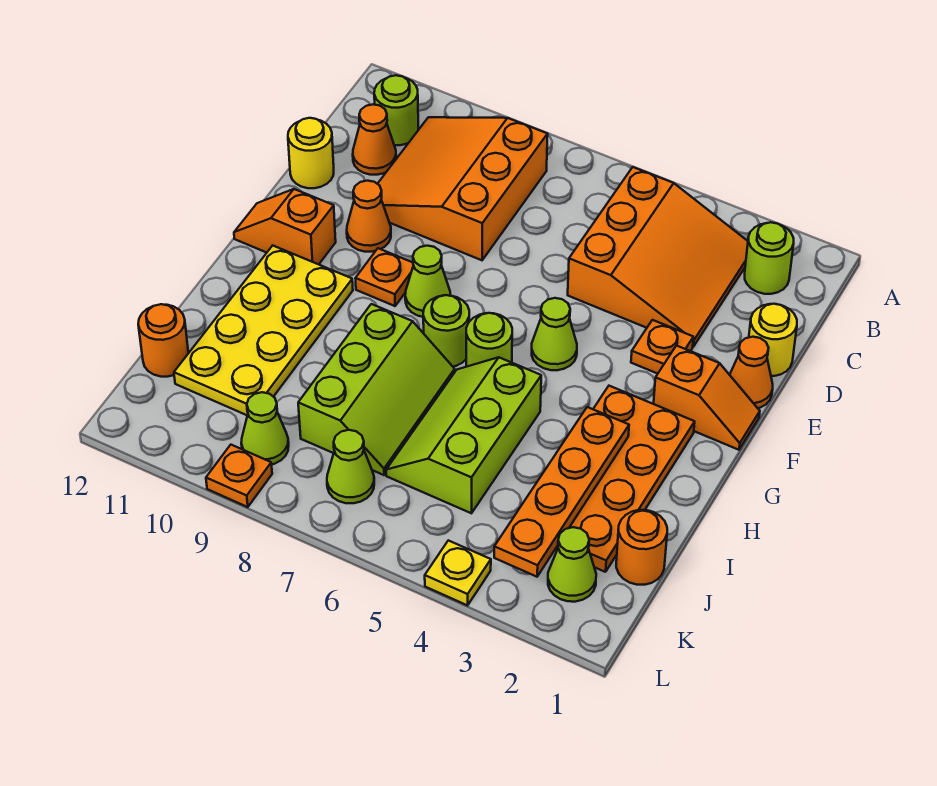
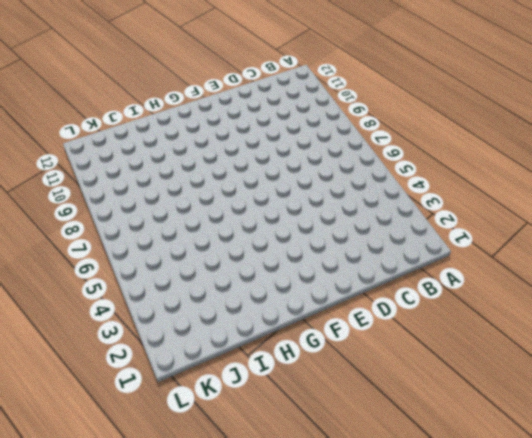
none -> lime 1x1 round brick [745,222,794,294]
none -> orange 3x3 slope [568,167,748,347]
none -> orange 3x3 slope [378,117,548,260]

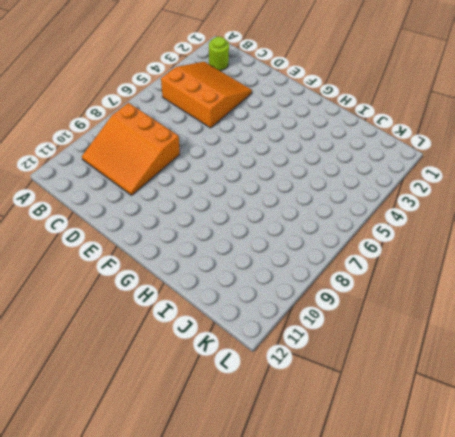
none -> lime 1x1 round brick [374,75,418,145]
none -> orange 1x1 cone [353,104,396,175]
none -> yellow 1x1 round brick [749,304,797,376]

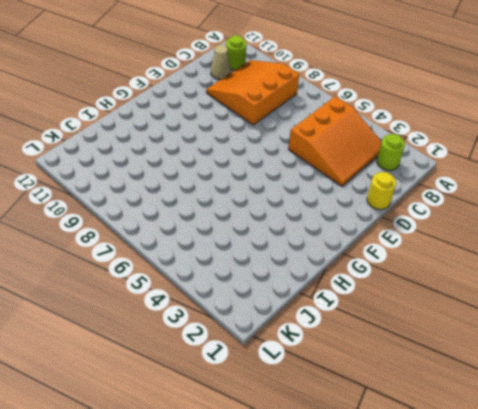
tan 1x1 cone [211,45,231,79] -> orange 1x1 cone [353,104,396,175]
none -> yellow 1x1 round brick [288,118,334,188]
none -> orange 1x1 cone [730,337,773,408]
none -> orange 1x1 plate [631,320,693,374]

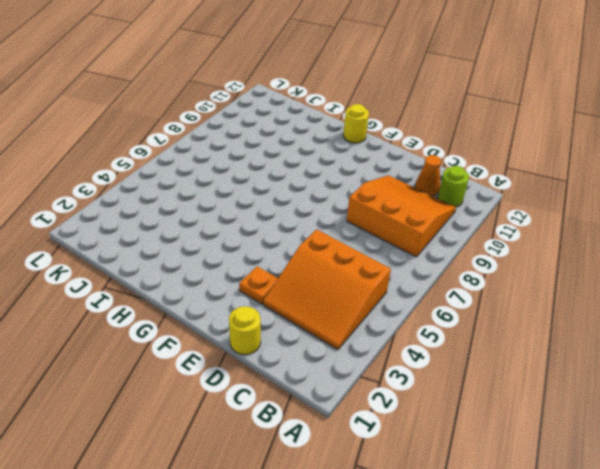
yellow 1x1 round brick [343,104,369,143] -> yellow 1x1 round brick moved to [288,118,334,188]
none -> lime 1x1 round brick [745,222,794,294]
none -> orange 1x1 cone [730,337,773,408]
none -> orange 1x1 cone [347,181,391,252]

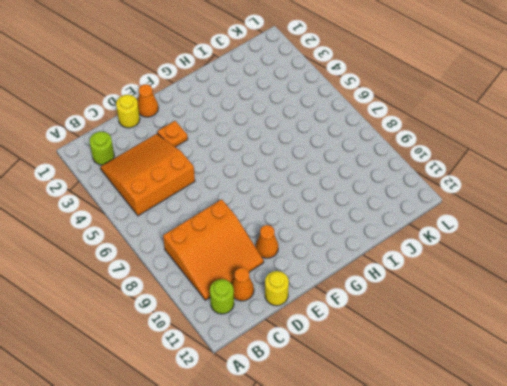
none -> orange 1x2 slope [654,345,760,450]
none -> lime 1x1 cone [532,298,577,370]
none -> lime 1x1 cone [405,246,450,317]

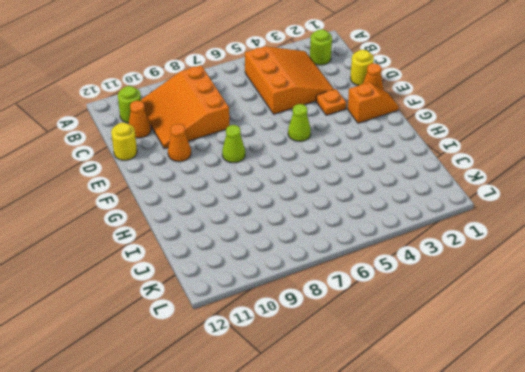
none -> orange 1x1 plate [355,248,413,306]
none -> orange 1x2 slope [234,189,336,264]
none -> orange 2x4 plate [555,386,695,572]

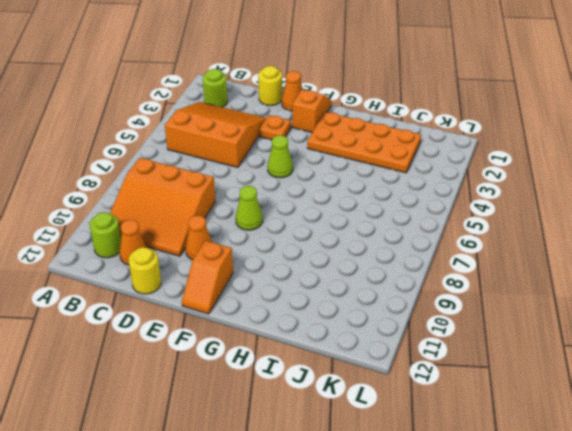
none -> orange 1x1 plate [355,248,413,306]
none -> lime 1x1 round brick [466,313,512,367]
none -> lime 1x1 round brick [423,295,469,367]

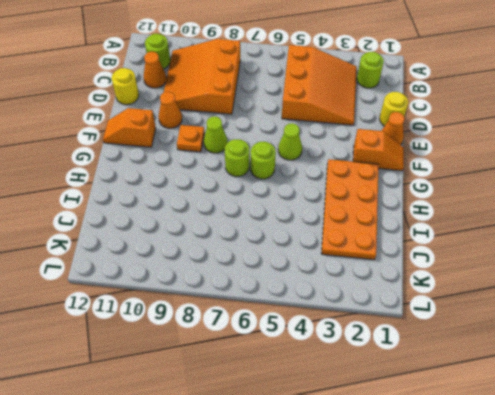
none -> orange 1x1 plate [631,320,693,374]
none -> yellow 2x4 plate [174,246,353,415]
none -> lime 2x3 slope [386,357,541,513]

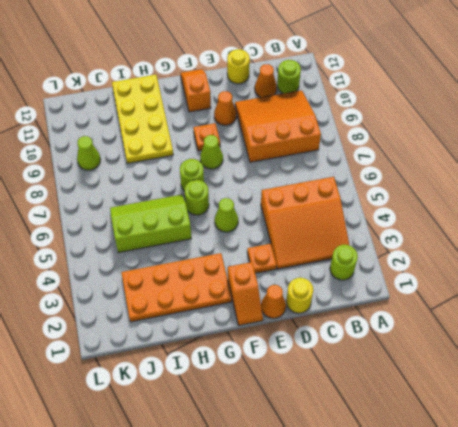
yellow 2x4 plate [112,75,173,163] -> yellow 2x4 plate turned to [174,246,353,415]
none -> lime 2x3 slope [298,304,455,475]
none -> orange 1x1 round brick [616,510,667,585]
none -> orange 1x1 round brick [138,304,188,377]

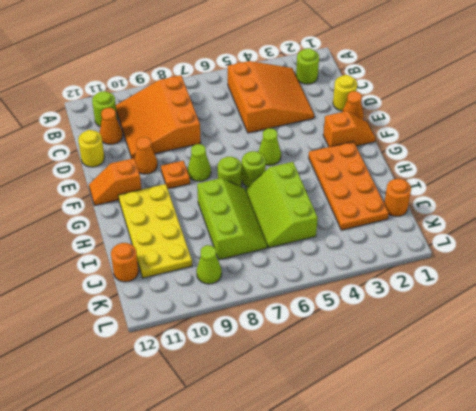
none -> orange 1x1 plate [631,320,693,374]
none -> lime 1x1 cone [548,527,596,602]
none -> lime 1x1 cone [327,430,374,503]

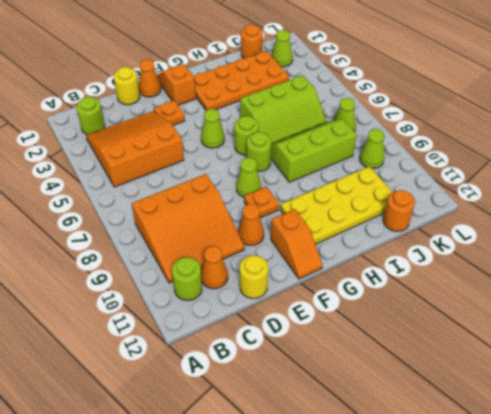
none -> yellow 1x1 plate [425,540,491,605]
none -> orange 1x1 plate [206,445,272,507]
none -> orange 1x4 plate [494,407,629,577]

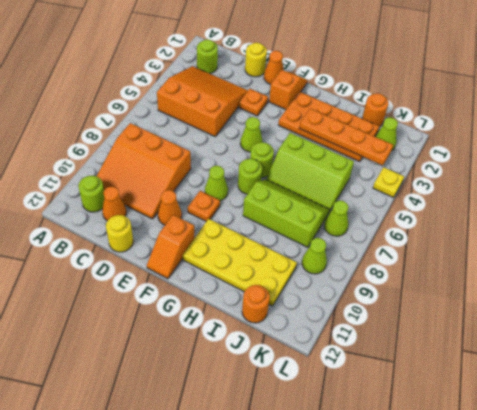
none -> orange 1x1 plate [206,445,272,507]

